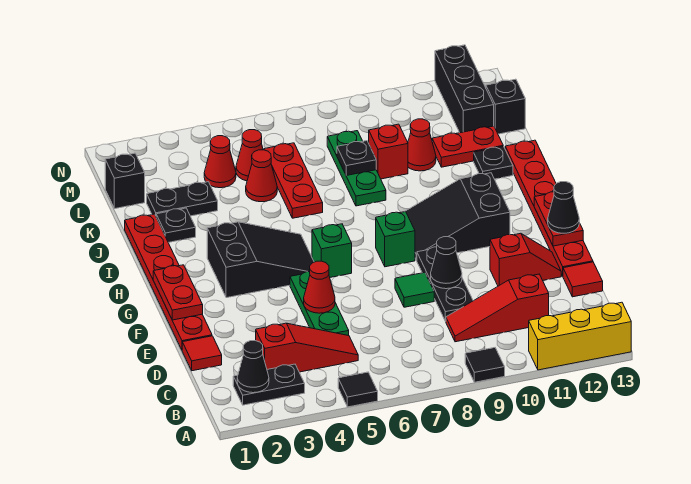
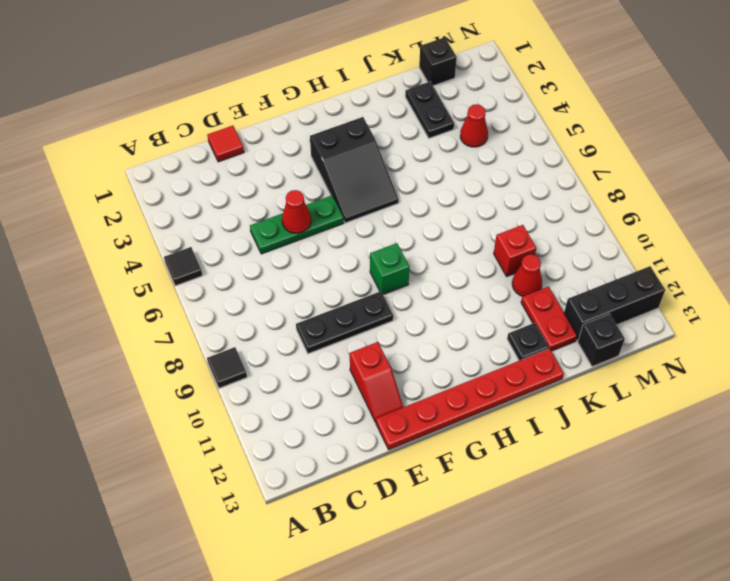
none -> yellow 1x3 brick [529,302,631,370]
none -> black 1x2 plate [233,364,305,405]
none -> red 1x3 slope [256,323,358,372]
none -> red 1x3 slope [446,274,549,342]

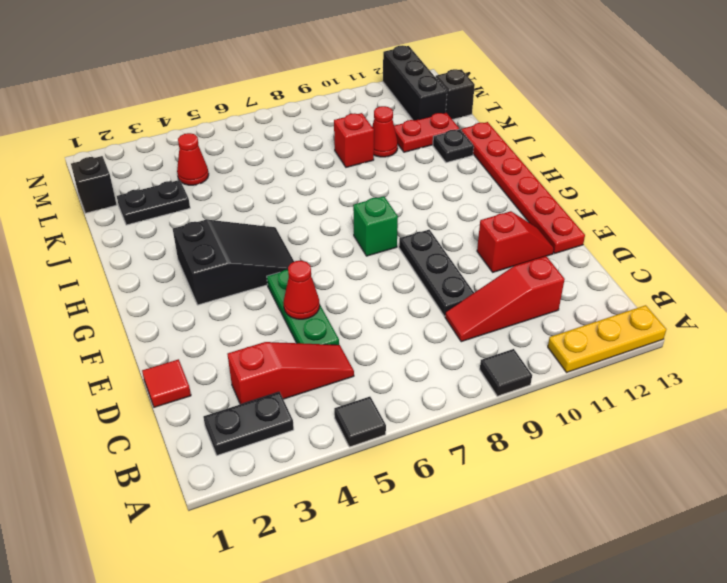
yellow 1x3 plate [548,305,666,372] -> yellow 1x3 brick [529,302,631,370]
none -> red 1x1 tile [563,262,603,297]
none -> red 1x6 plate [125,214,212,350]
none -> green 1x1 tile [395,273,434,307]
none -> green 1x1 brick [312,224,352,277]

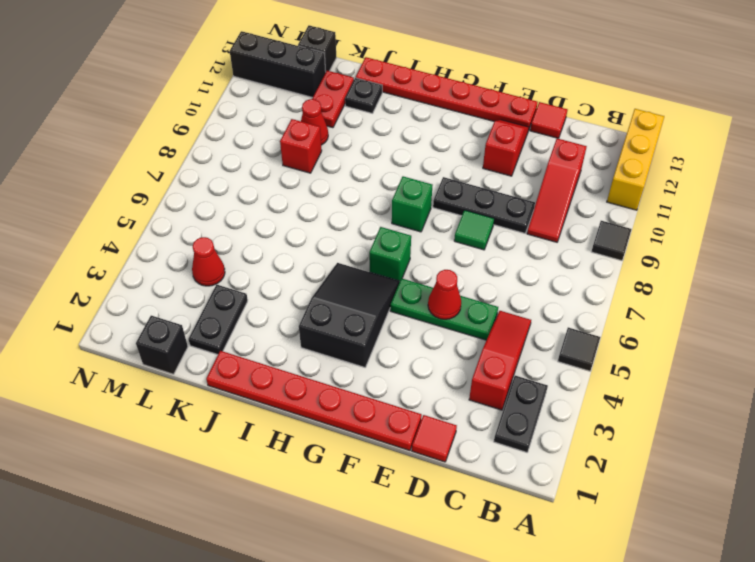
none -> black 2x3 slope [405,173,510,260]
none -> black 1x1 plate [156,208,196,242]
none -> red 1x3 plate [264,143,323,218]
none -> green 1x3 plate [327,131,386,206]

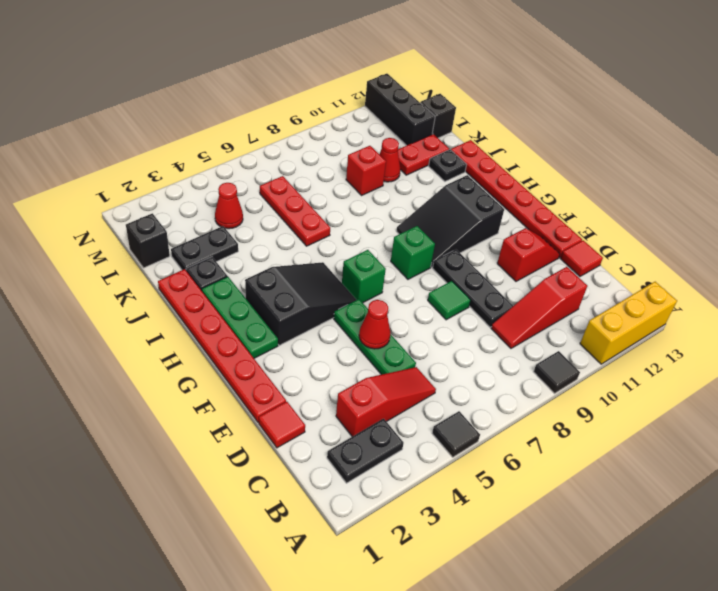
green 1x3 plate [202,276,278,358] -> green 1x3 plate moved to [327,131,386,206]
none -> red 1x1 cone [246,150,277,202]
none -> red 1x1 cone [236,130,263,181]
none -> black 1x1 cone [237,341,269,393]
none -> black 1x1 cone [431,237,462,289]

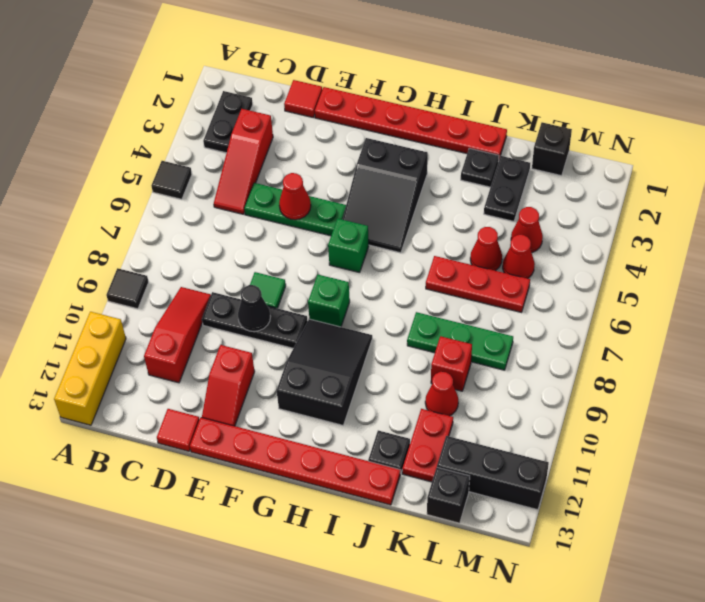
none -> black 1x1 cone [237,341,269,393]
none -> red 1x2 plate [153,265,203,320]
none -> red 1x2 plate [534,192,583,246]
none -> black 1x1 plate [337,141,376,176]

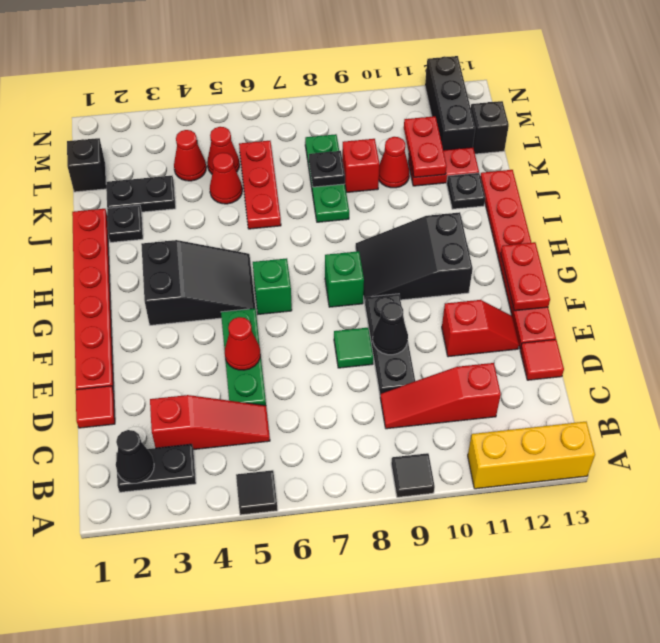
red 1x2 plate [404,116,447,177] -> red 1x2 plate moved to [153,265,203,320]
none -> black 1x1 cone [548,182,579,233]

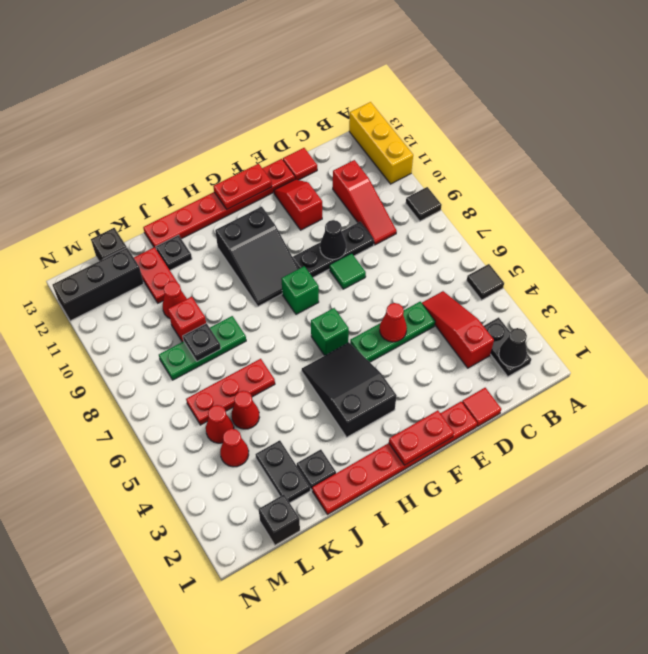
none -> black 1x1 cone [548,182,579,233]

